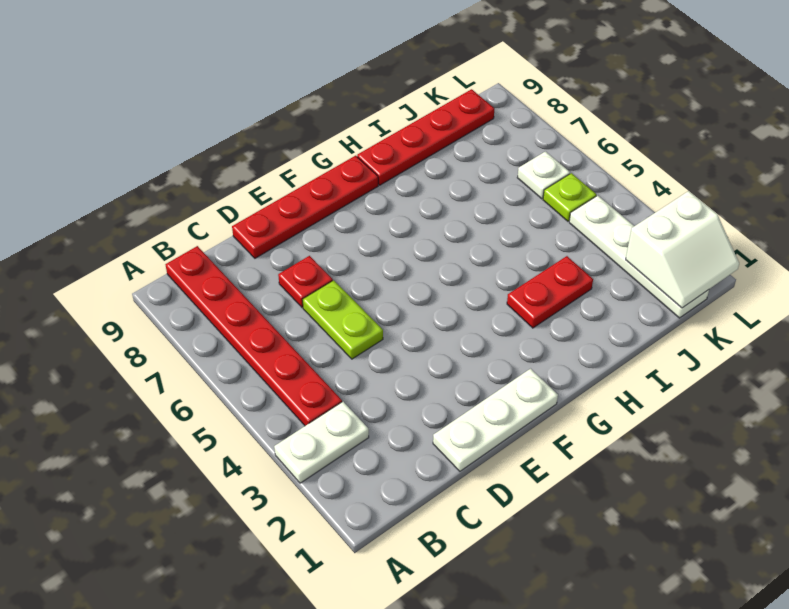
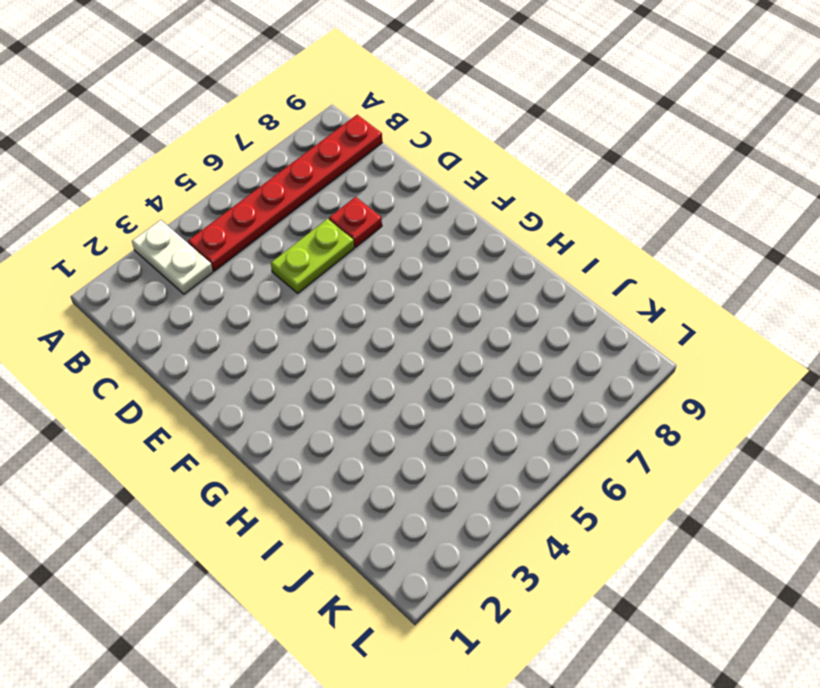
none -> white 1x3 plate [433,369,558,471]
none -> red 1x4 plate [232,156,378,258]
none -> red 1x2 plate [507,256,593,328]

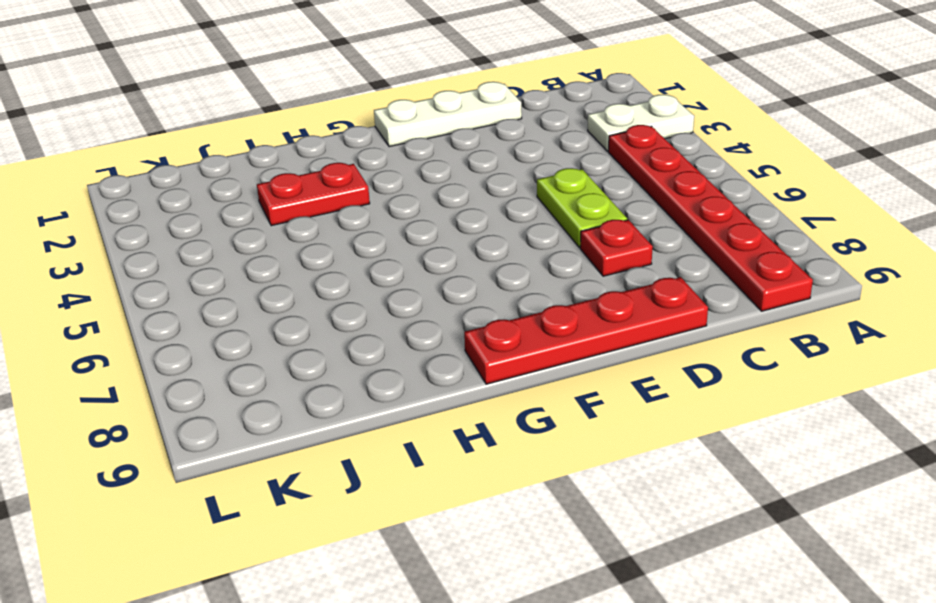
none -> red 1x4 plate [357,89,494,185]
none -> white 1x4 plate [569,196,709,318]
none -> lime 1x1 plate [543,173,596,221]

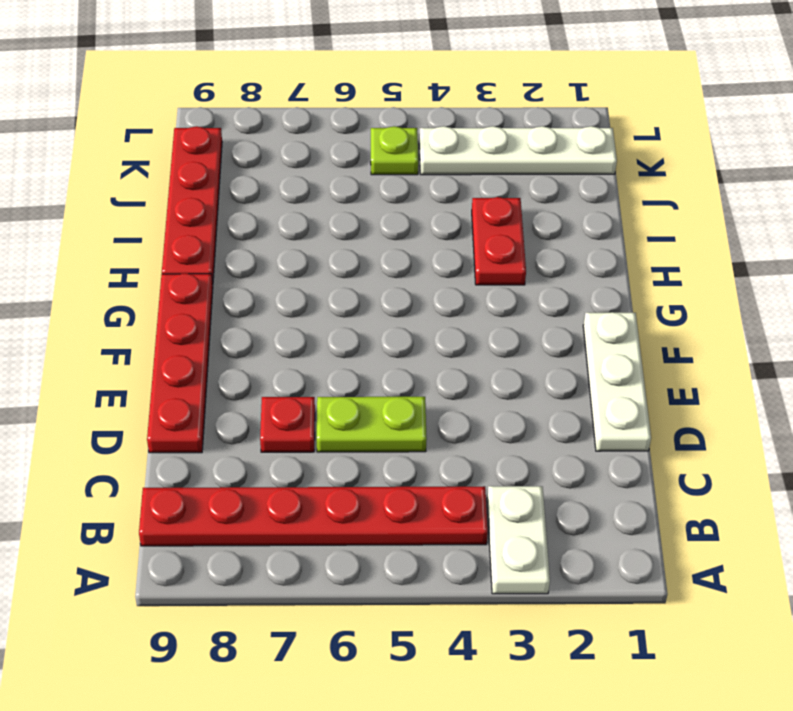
none -> white 1x1 plate [517,151,570,199]
none -> white 2x2 slope [626,191,739,308]

